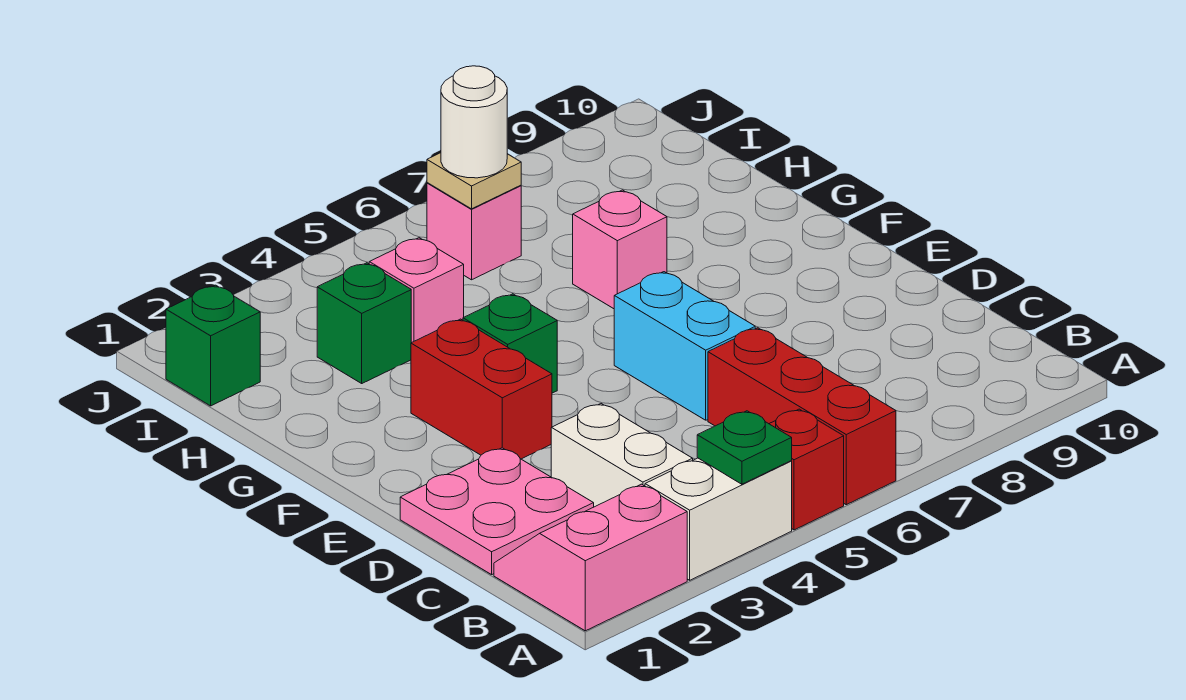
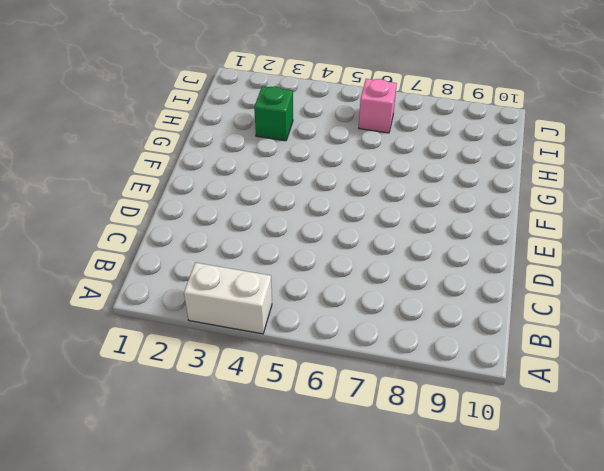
none -> pink 2x2 slope [494,484,687,631]
none -> red 1x1 brick [769,409,844,530]
none -> red 1x3 brick [708,328,896,505]

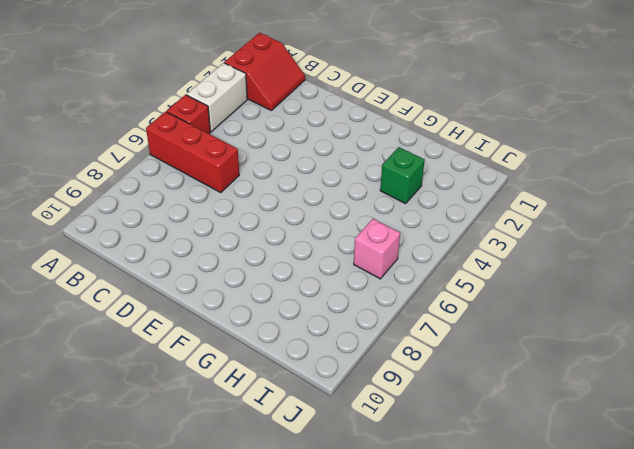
red 2x2 slope [224,33,305,110] -> pink 2x2 slope [494,484,687,631]
none -> white 1x2 brick [551,404,693,507]
none -> pink 2x2 plate [400,448,594,575]
none -> cyan 1x2 brick [614,272,755,420]

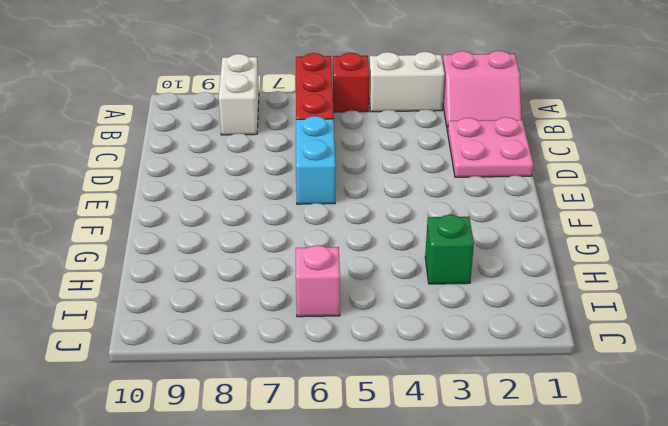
white 1x2 brick [219,54,259,135] -> white 1x2 brick moved to [551,404,693,507]
none -> red 1x2 brick [411,319,552,459]
none -> green 1x1 brick [463,294,557,393]
none -> pink 1x1 brick [573,190,667,309]

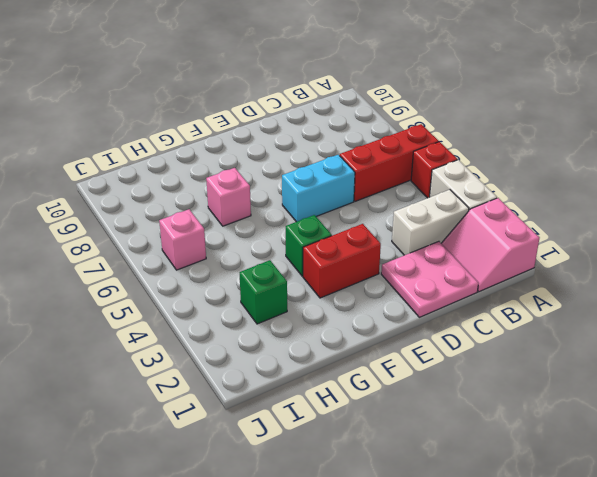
none -> pink 1x1 brick [369,238,464,343]
none -> green 1x1 brick [166,285,260,406]
none -> green 1x1 plate [697,411,792,484]

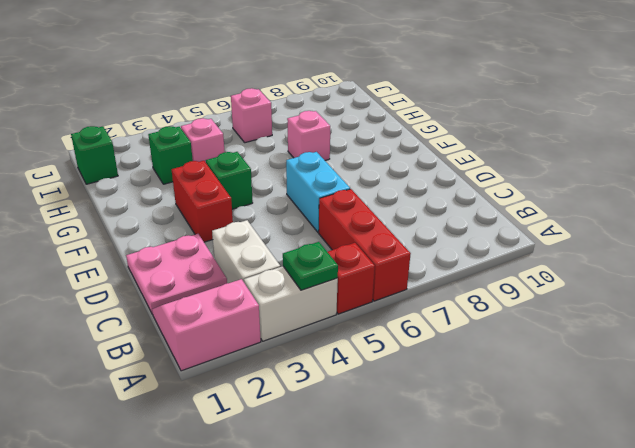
none -> tan 1x1 plate [427,153,521,209]
none -> white 1x1 round brick [441,66,507,178]

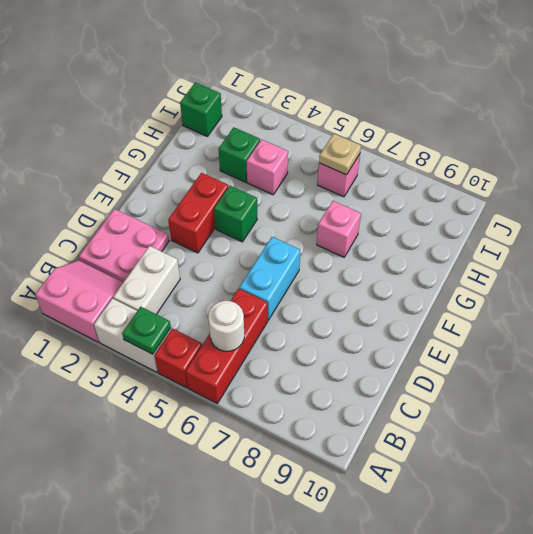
white 1x1 round brick [208,301,244,351] -> white 1x1 round brick moved to [441,66,507,178]

